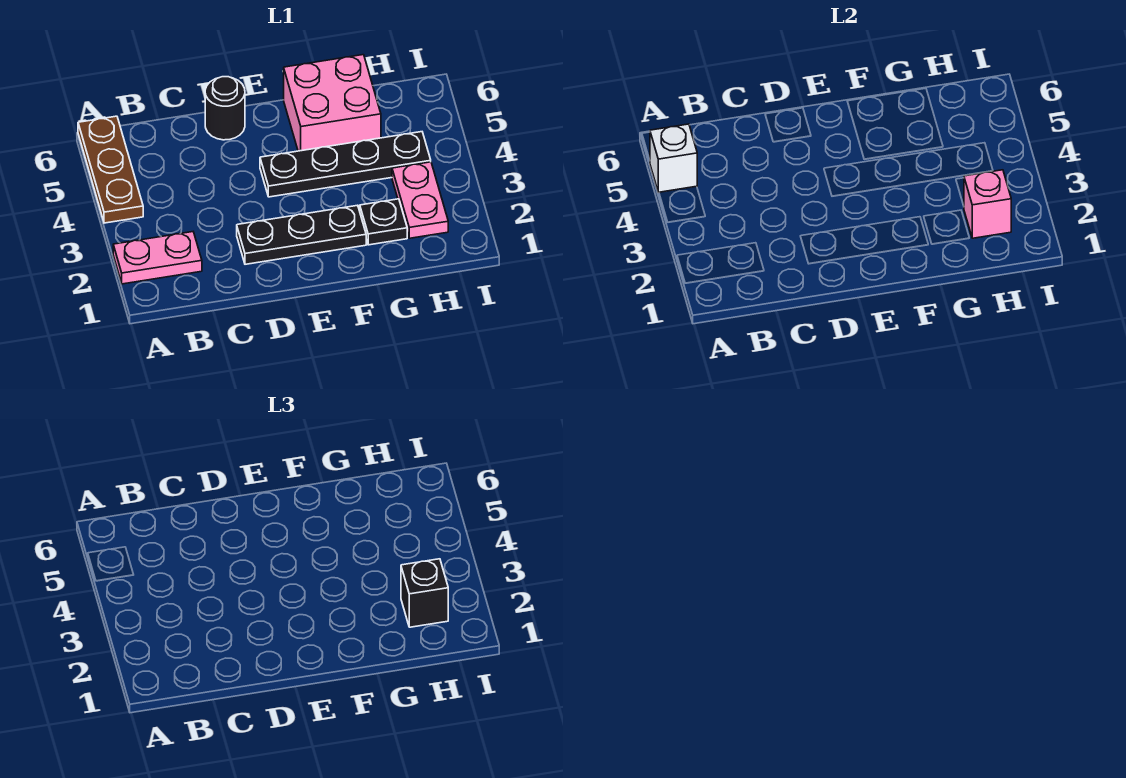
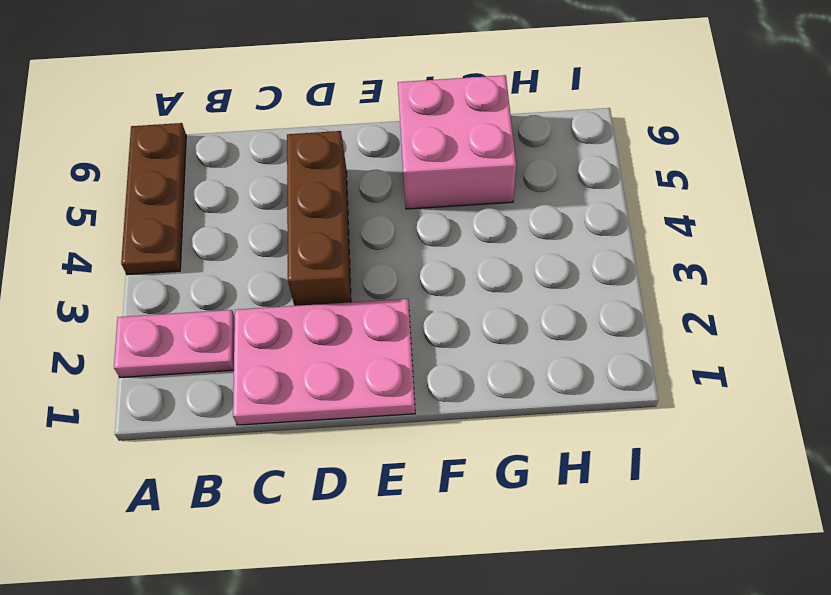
pink 2x3 plate [233,299,415,425] -> black 1x3 plate [237,205,366,264]
brown 1x3 brick [287,131,351,306] -> none
none -> black 1x1 round brick [205,77,245,140]
none -> black 1x4 plate [260,132,431,197]

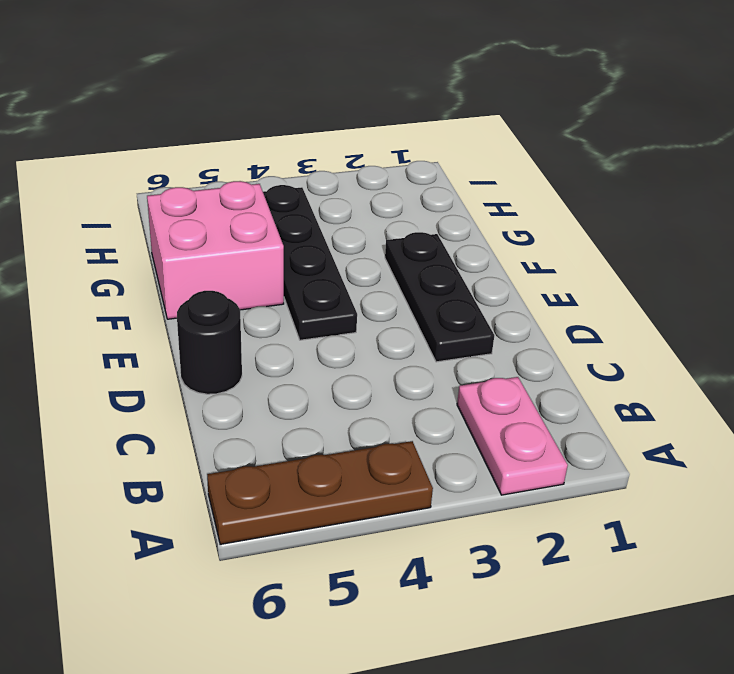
none -> black 1x1 plate [360,199,407,245]
none -> pink 1x2 plate [392,162,448,238]

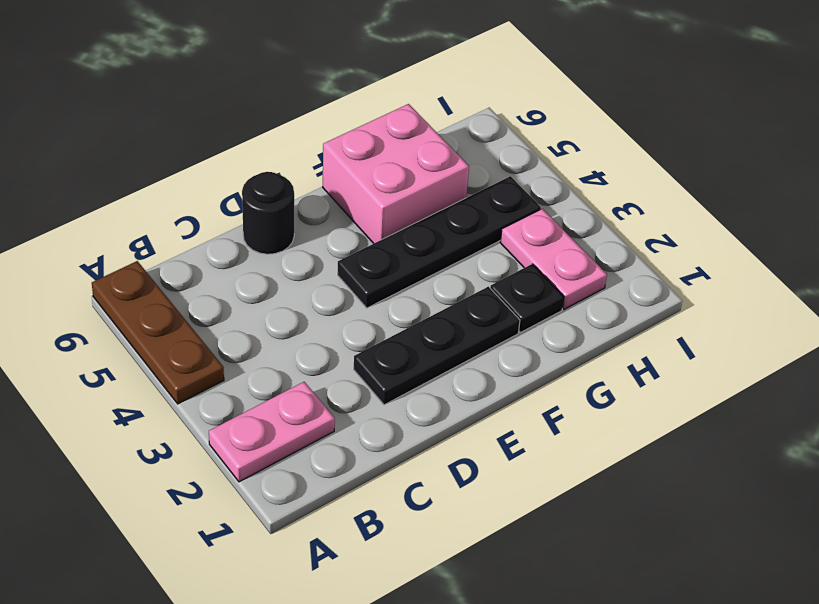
none -> white 1x1 brick [650,124,697,193]
none -> pink 1x1 brick [964,170,1011,238]

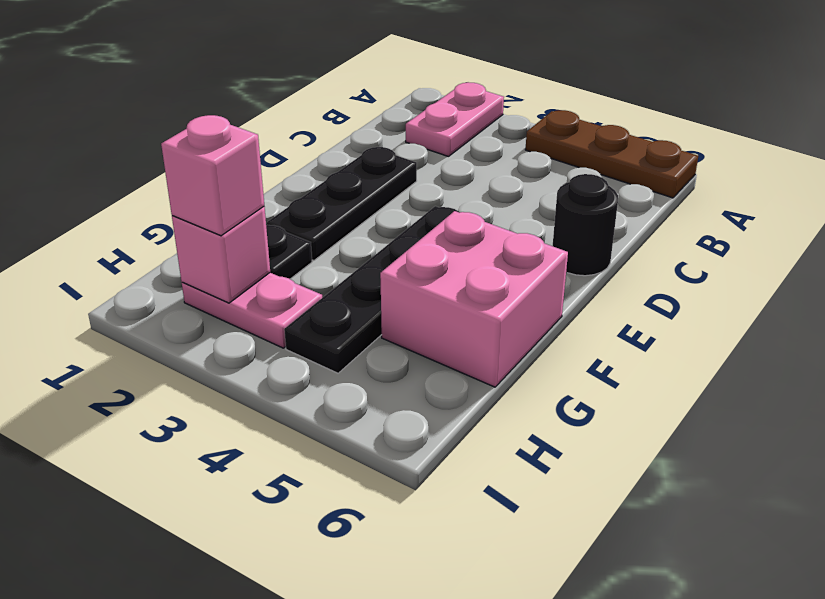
pink 1x1 brick [161,115,264,236] -> black 1x1 brick [401,559,448,627]
none -> white 1x1 brick [650,124,697,193]

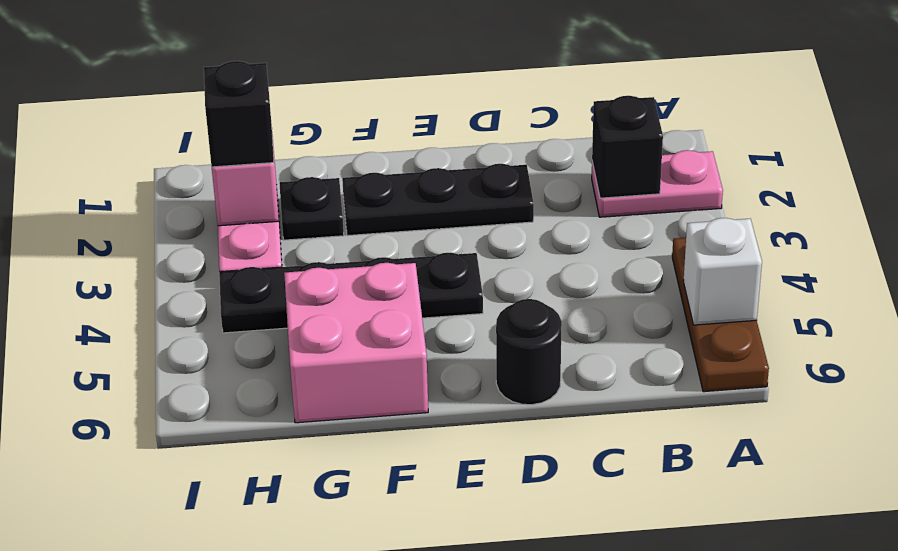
black 1x1 brick [592,96,663,198] -> none

